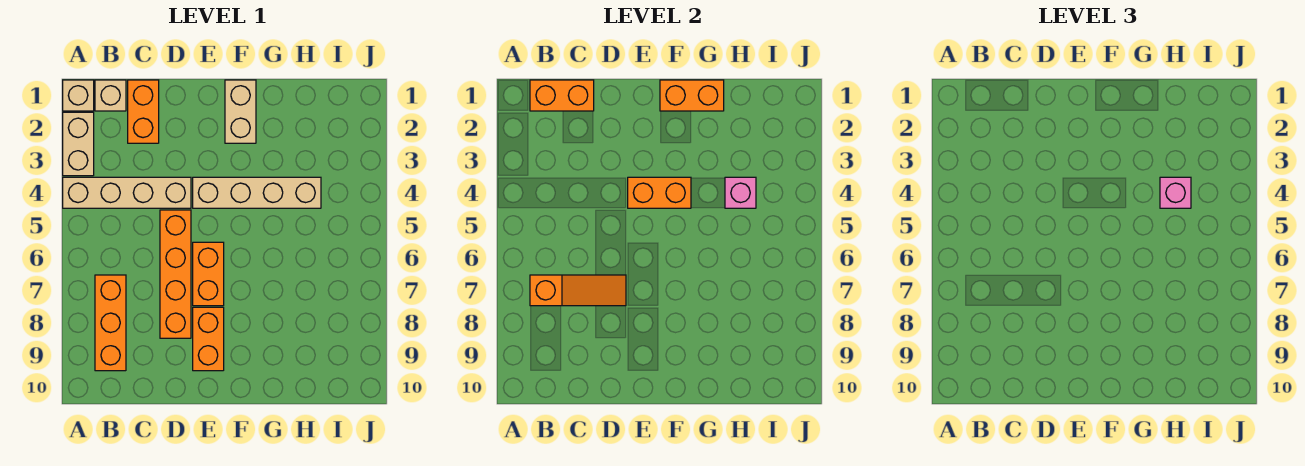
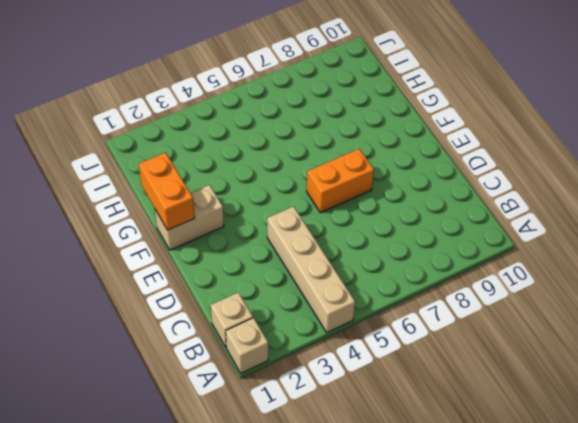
none -> tan 1x2 brick [63,112,94,176]
none -> orange 1x3 brick [95,275,126,371]
none -> orange 1x2 brick [128,80,159,143]

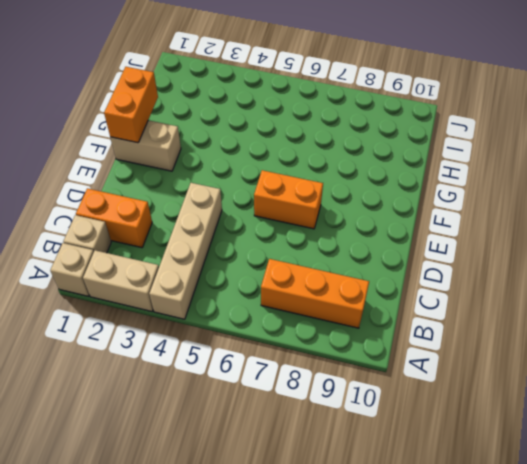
none -> orange 1x4 brick [160,210,191,338]
none -> tan 1x4 brick [193,177,321,208]
none -> orange 1x2 brick [193,307,224,371]

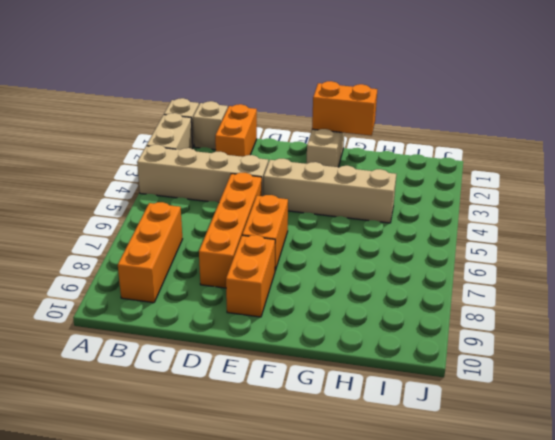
none -> orange 1x2 brick [530,80,594,111]
none -> orange 1x3 slope [530,275,626,306]
none -> orange 1x2 brick [628,177,691,208]

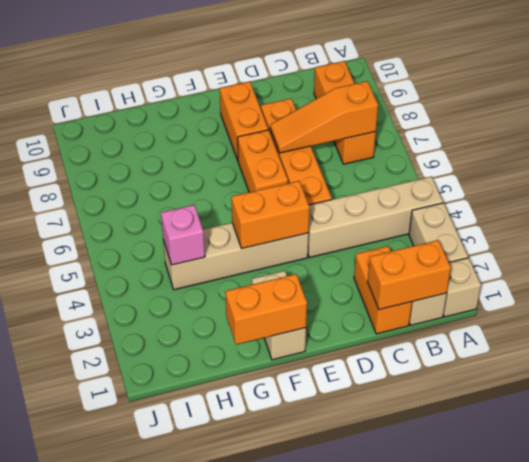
none -> pink 1x1 brick [1160,177,1191,208]

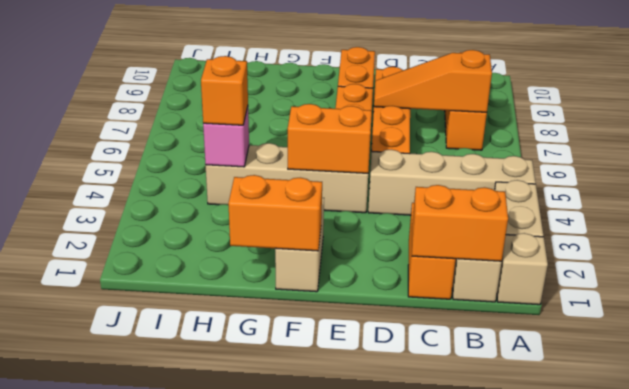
orange 1x1 brick [201,56,248,125] -> pink 1x1 brick [1160,177,1191,208]

